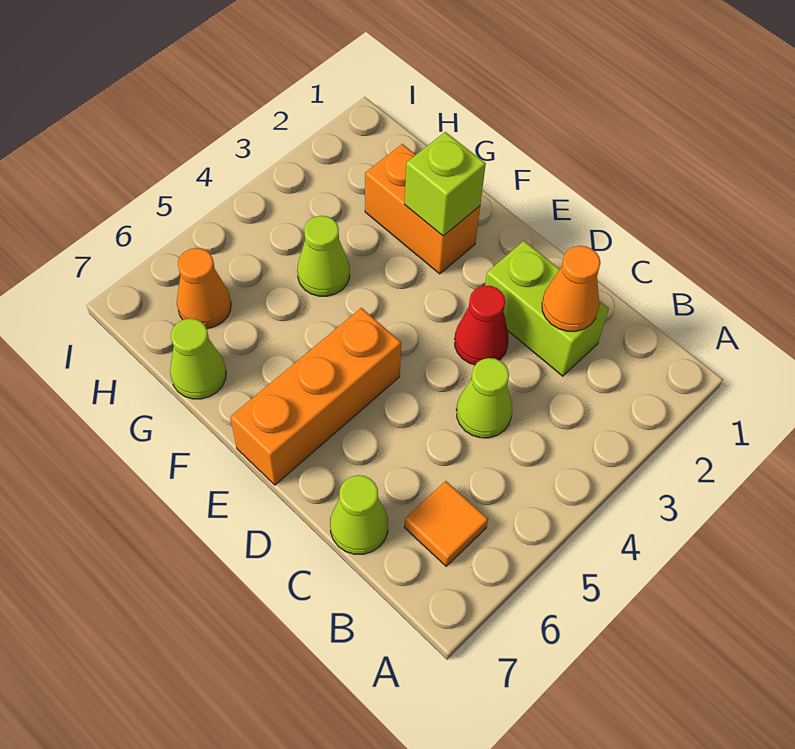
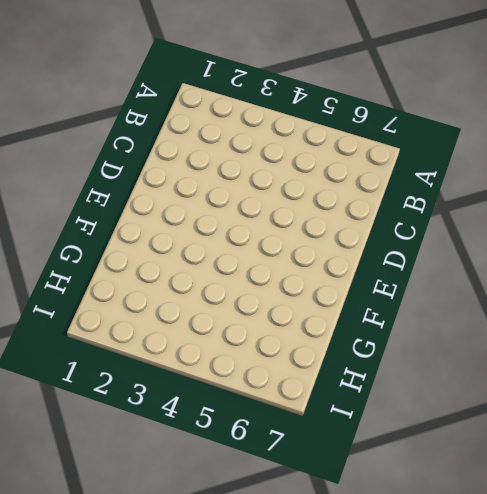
none -> orange 1x1 tile [404,481,488,566]
none -> lime 1x2 brick [485,241,609,376]
none -> lime 1x1 cone [456,358,512,438]

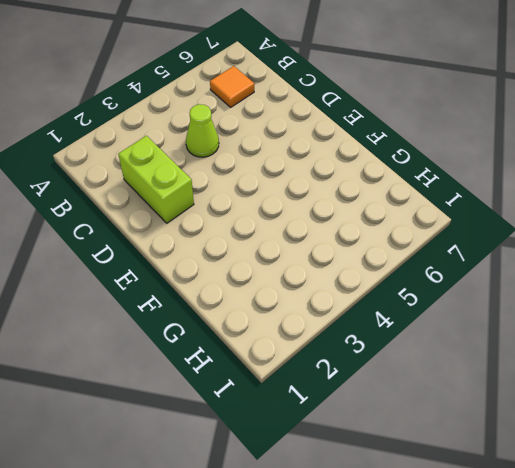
none -> lime 1x1 cone [330,475,388,554]
none -> red 1x1 cone [455,286,509,365]
none -> orange 1x3 brick [230,308,401,485]

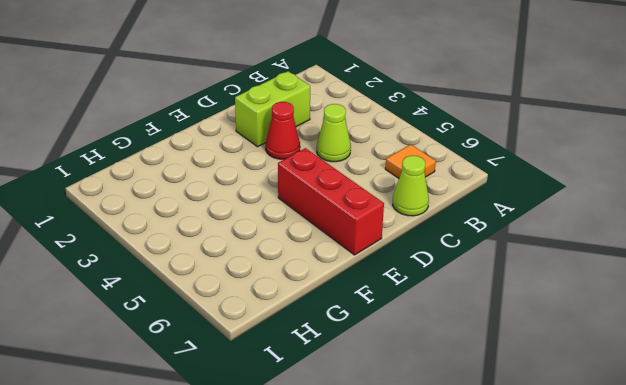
red 1x3 brick [278,148,384,255] -> orange 1x3 brick [230,308,401,485]
none -> orange 1x2 brick [365,144,480,274]
none -> lime 1x1 cone [297,216,350,296]
none -> lime 1x1 cone [170,319,226,399]

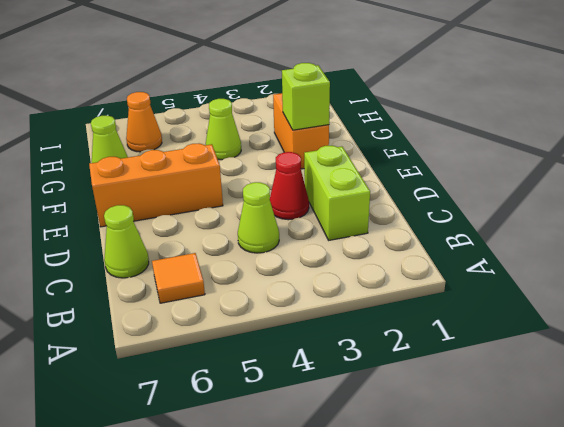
none -> orange 1x1 cone [542,246,601,331]

